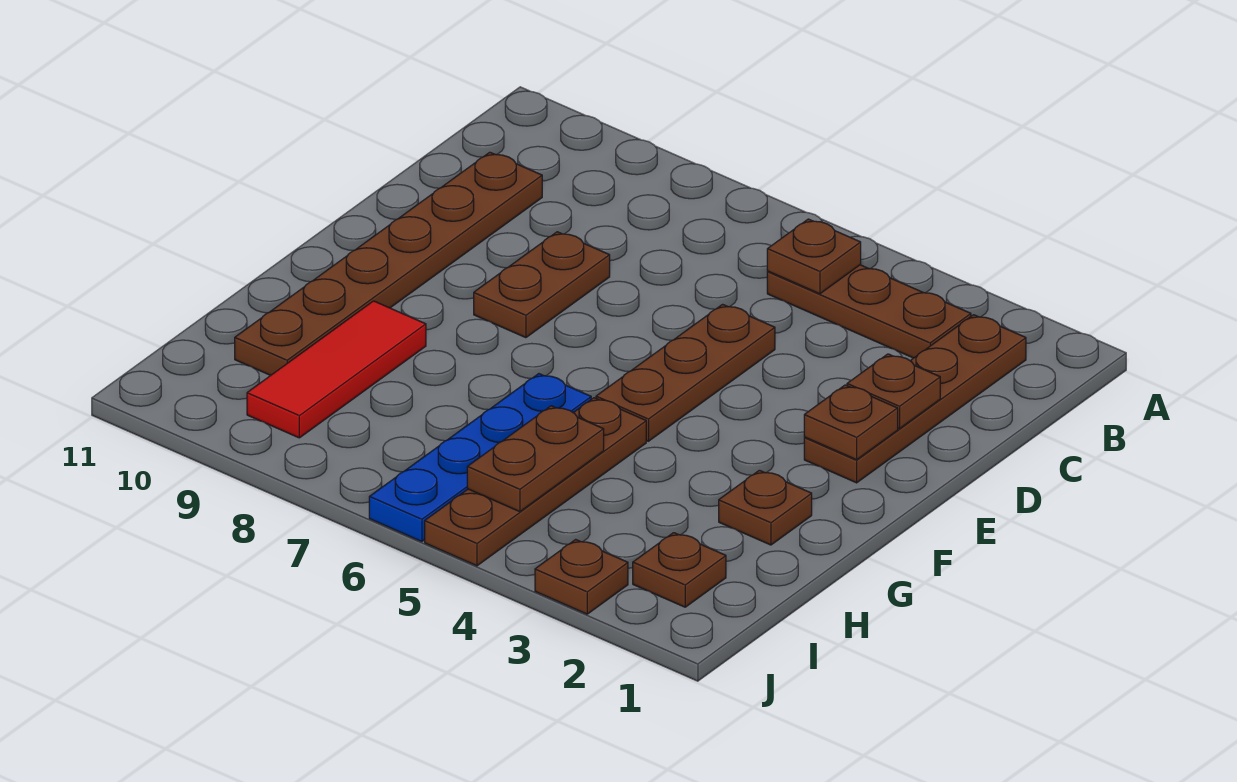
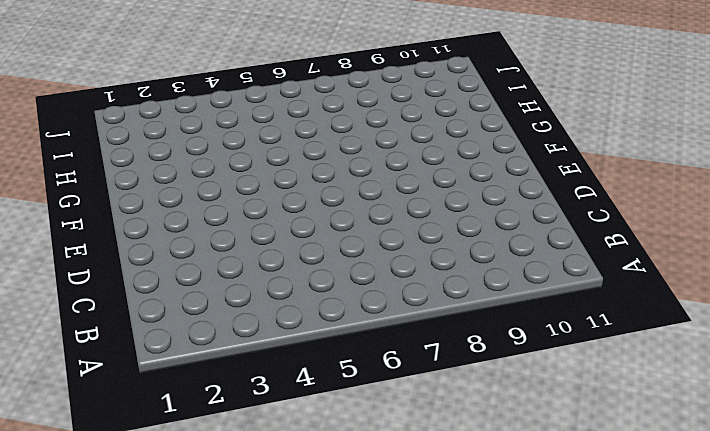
none -> brown 1x4 plate [804,315,1026,483]
none -> brown 1x3 plate [767,265,971,358]
none -> brown 1x6 plate [235,152,542,375]

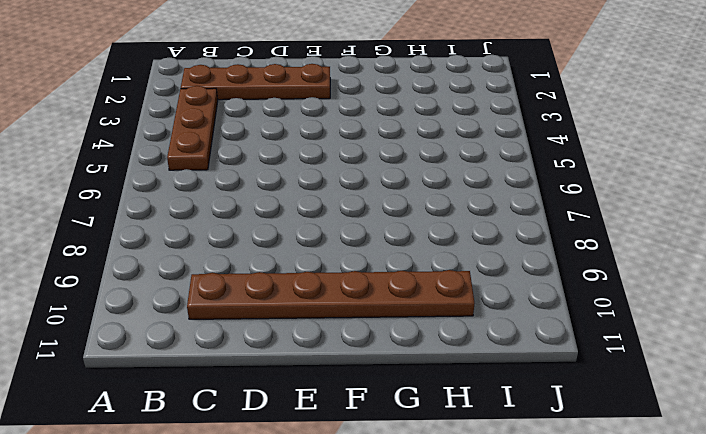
none -> brown 1x3 plate [596,304,775,441]
none -> brown 1x2 plate [474,232,610,338]
none -> brown 1x1 plate [719,470,812,545]

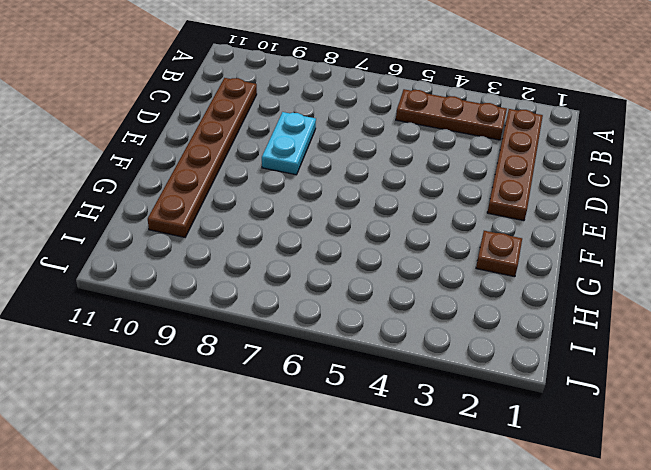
cyan 1x2 plate [262,112,316,175] -> brown 1x2 plate [474,232,610,338]
none -> brown 1x3 plate [596,304,775,441]
none -> brown 1x4 plate [425,398,646,566]
none -> blue 1x4 plate [369,374,591,542]

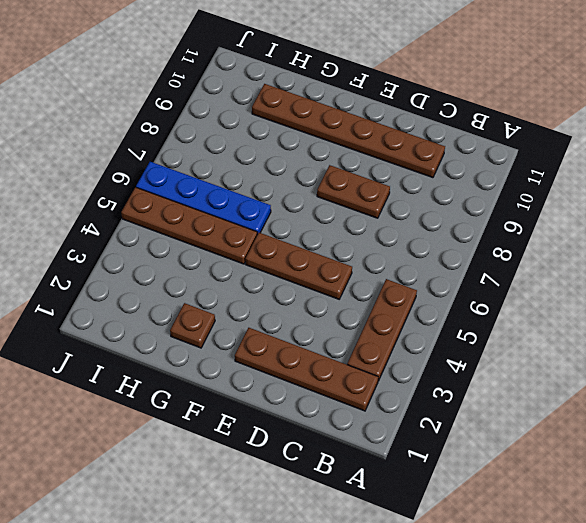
none -> red 1x3 tile [247,301,426,438]
none -> brown 1x1 plate [633,533,726,607]
none -> brown 1x1 plate [535,539,628,614]

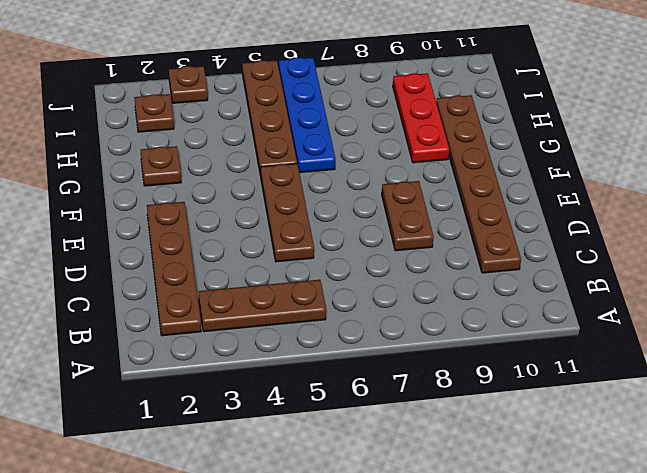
red 1x3 plate [393,73,449,163] -> red 1x3 tile [247,301,426,438]
none -> brown 1x1 plate [767,219,861,294]
none -> brown 1x1 plate [847,354,940,429]
none -> brown 1x1 plate [804,385,898,460]

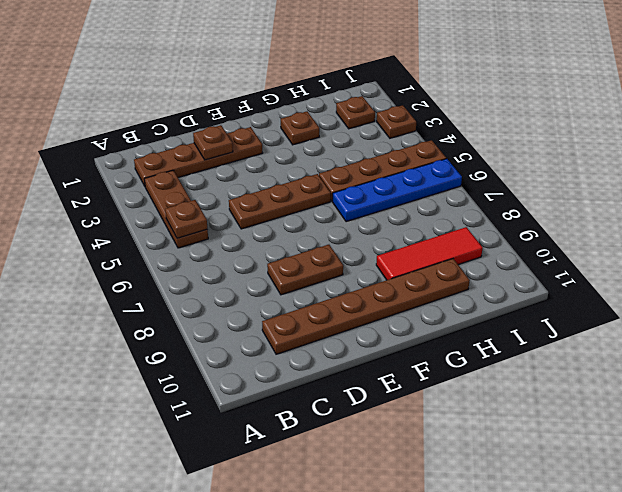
none -> brown 1x1 plate [804,385,898,460]
none -> brown 1x2 plate [467,406,604,512]

